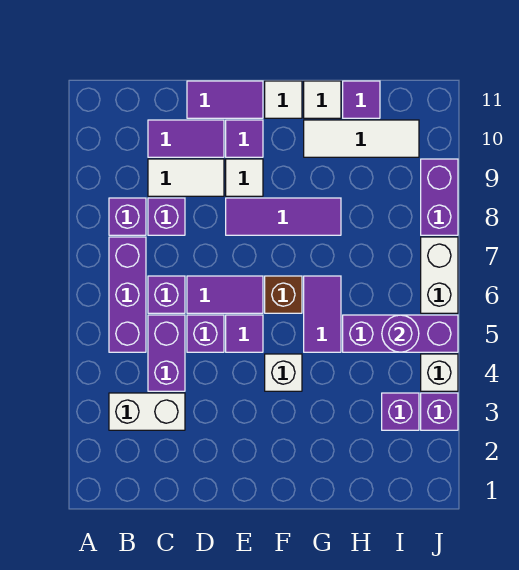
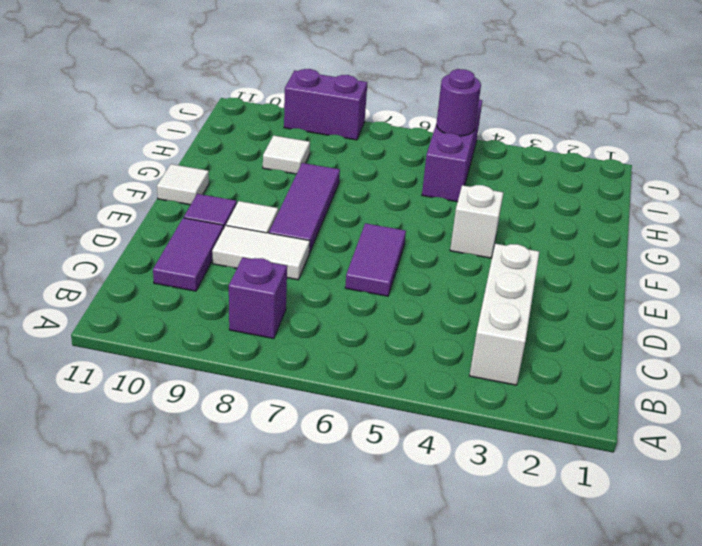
white 1x3 brick [469,244,539,385] -> white 1x2 brick [109,393,185,430]
white 1x2 tile [212,226,310,280] -> white 1x2 tile turned to [148,159,224,196]
white 1x1 tile [263,136,310,174] -> white 1x1 tile moved to [304,81,341,118]
none -> purple 1x3 brick [109,237,146,352]
none -> purple 1x2 brick [148,315,185,391]
none -> purple 1x1 brick [148,276,185,313]

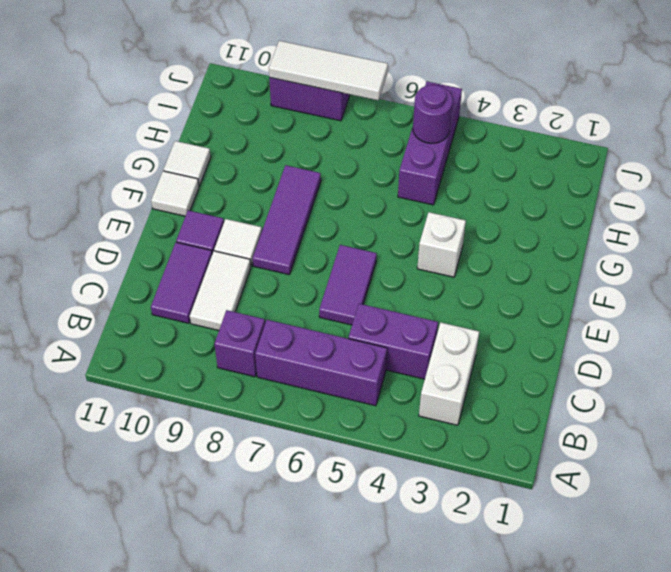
white 1x3 tile [269,41,388,100] -> white 1x3 tile turned to [304,120,419,157]
none -> purple 1x1 brick [148,276,185,313]
none -> purple 1x1 brick [148,198,185,235]
none -> purple 1x1 brick [187,315,224,352]

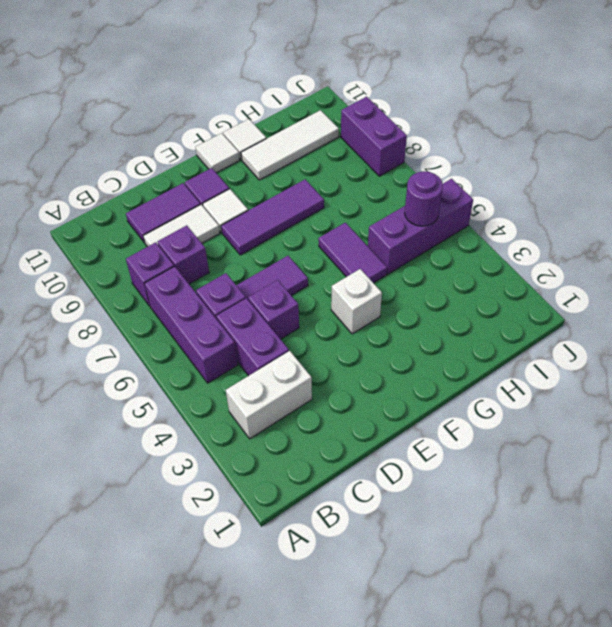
none -> purple 1x2 tile [187,81,263,118]
none -> purple 1x1 tile [226,315,263,352]
none -> brown 1x1 brick [265,276,302,313]

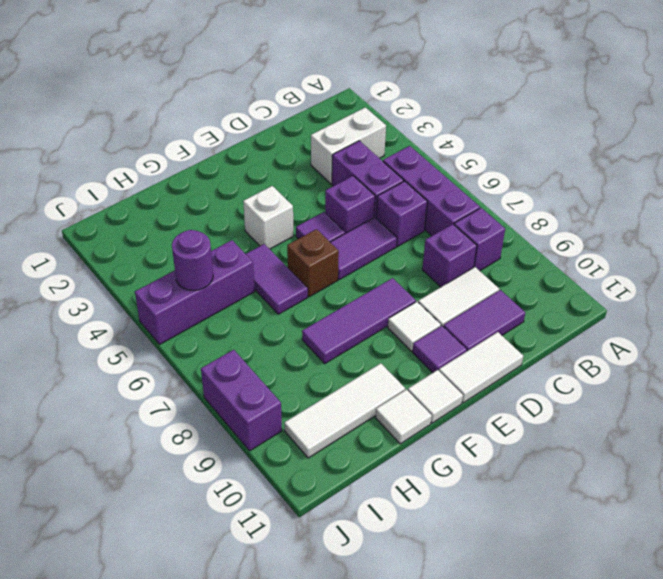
white 1x2 tile [439,332,523,403] -> purple 1x2 tile [187,81,263,118]
none -> purple 1x1 tile [343,81,380,118]
none -> purple 1x1 brick [382,393,419,430]
none -> purple 1x1 brick [421,393,458,430]

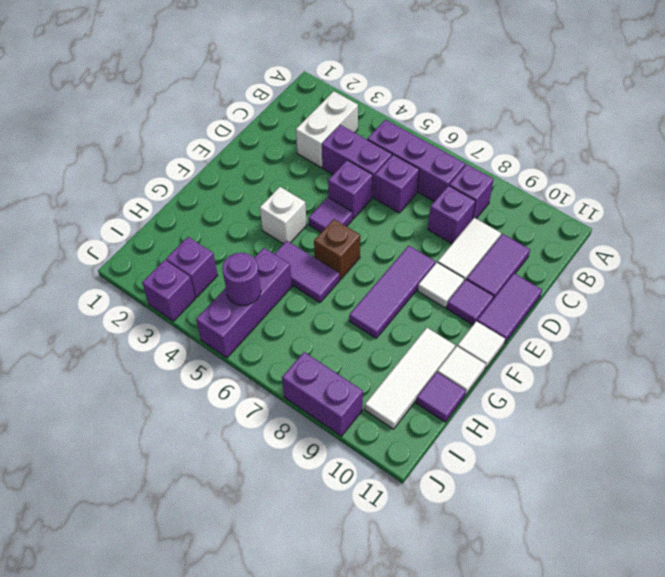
none -> purple 1x2 tile [187,276,263,313]
none -> white 1x1 brick [421,354,458,391]
none -> white 1x2 brick [421,237,458,313]

